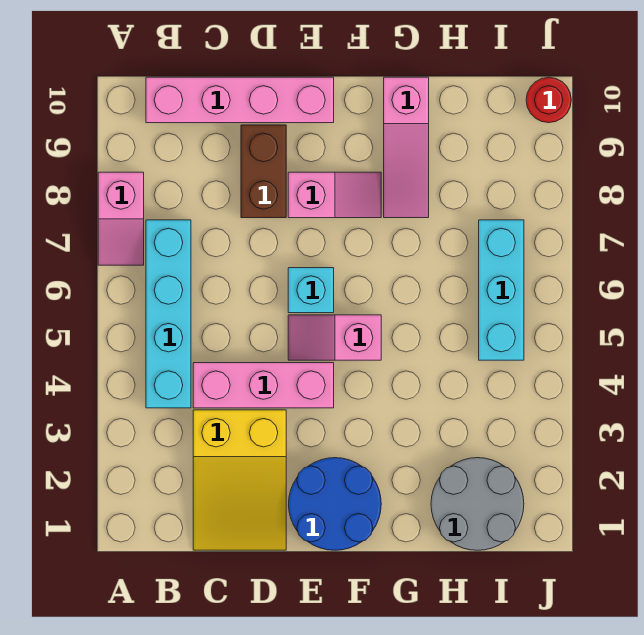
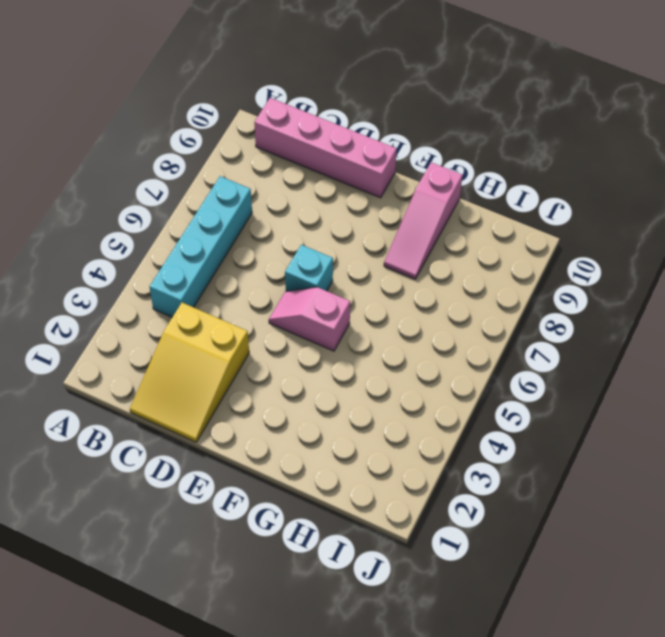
none -> pink 1x2 slope [98,172,144,265]
none -> pink 1x3 brick [193,363,334,408]
none -> brown 1x2 brick [241,125,286,218]

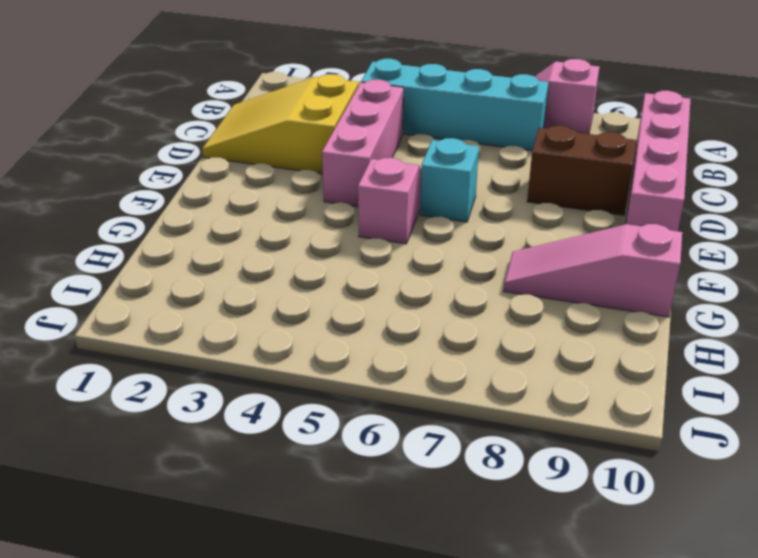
none -> blue 2x2 round brick [289,458,381,550]
none -> pink 1x2 slope [288,172,381,218]
none -> grey 2x2 round brick [431,458,524,550]

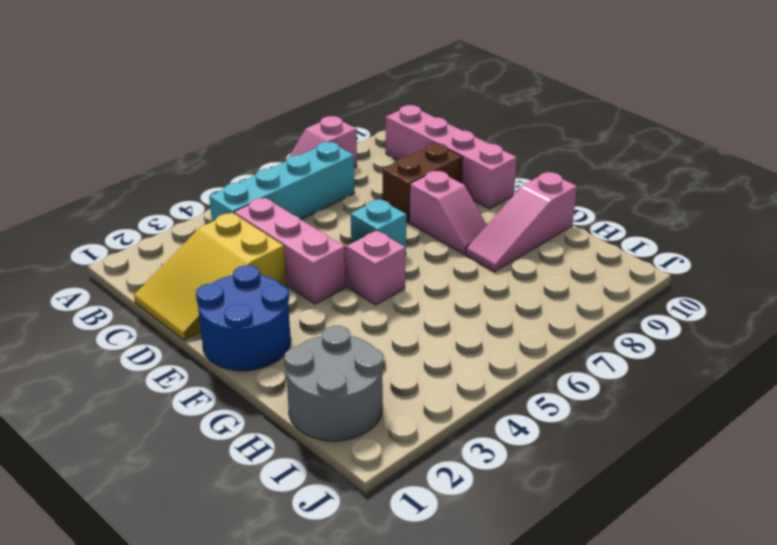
none -> cyan 1x3 brick [479,220,524,360]
none -> red 1x1 round brick [526,77,571,123]

